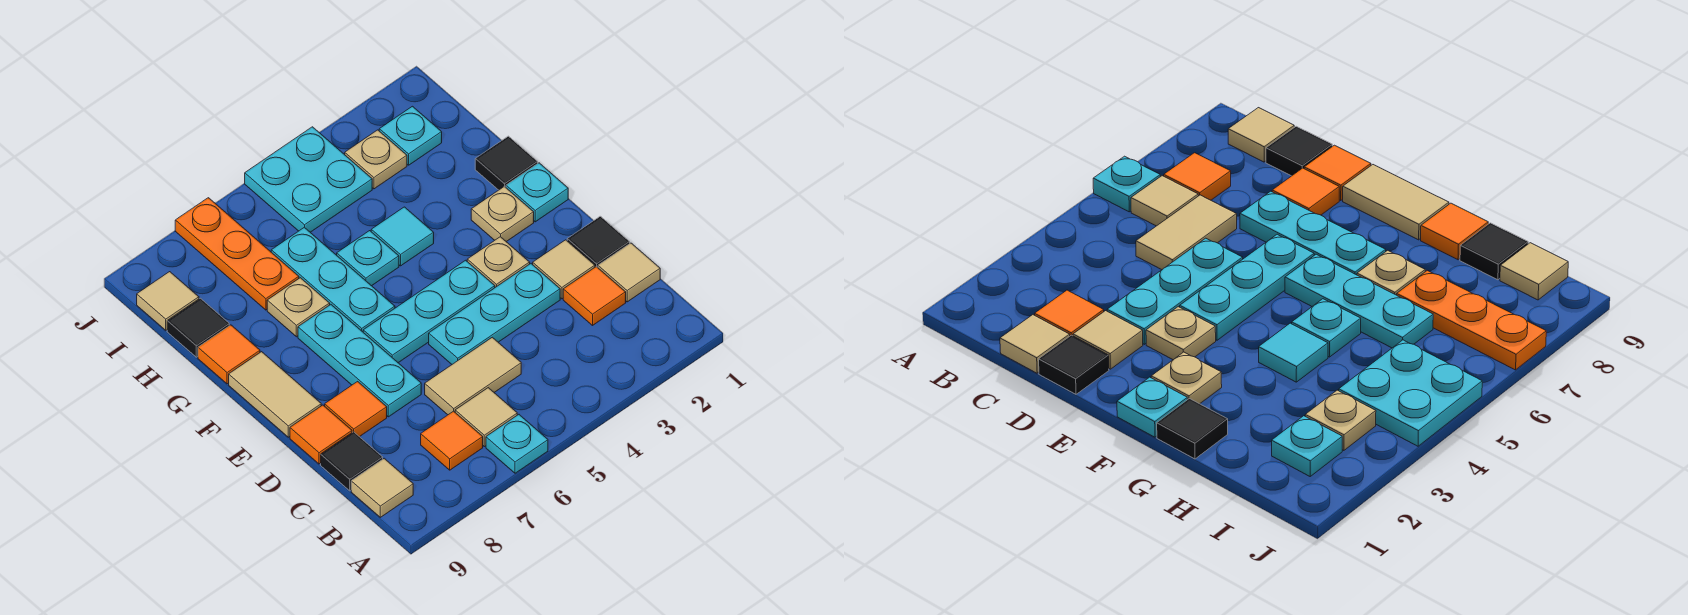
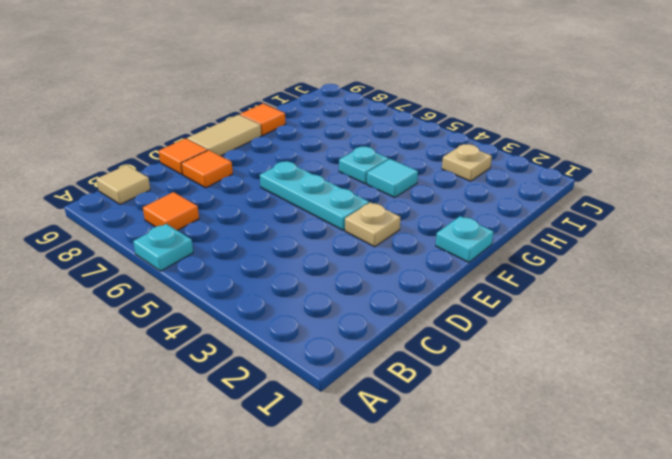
none -> tan 1x1 tile [455,388,517,447]
none -> tan 1x1 tile [598,243,660,302]
none -> orange 1x1 tile [563,267,626,325]
none -> tan 1x2 tile [425,337,521,415]

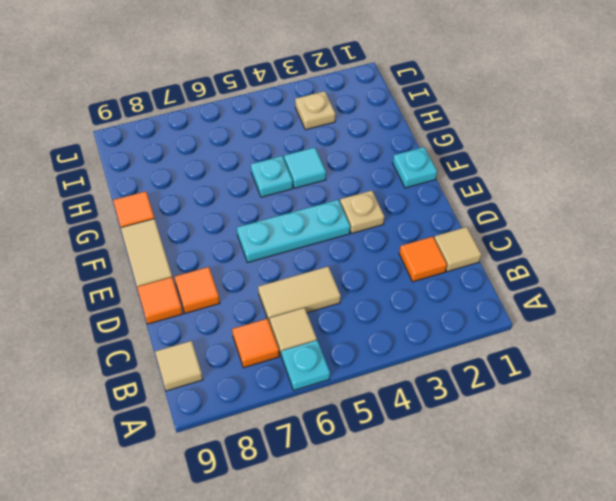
none -> black 1x1 tile [321,432,383,491]
none -> black 1x1 tile [567,216,630,267]
none -> tan 1x1 tile [533,240,595,299]
none -> cyan 1x3 plate [429,264,560,364]

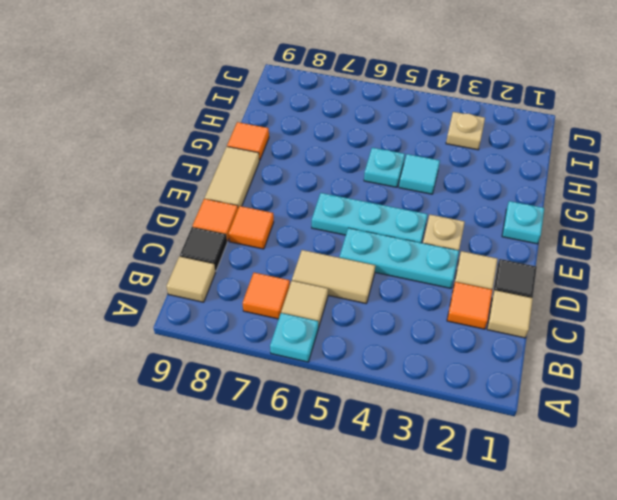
none -> cyan 1x3 plate [298,305,421,417]
none -> tan 1x1 plate [471,186,534,242]
none -> cyan 1x3 plate [271,227,395,332]
none -> black 1x1 tile [475,136,538,190]

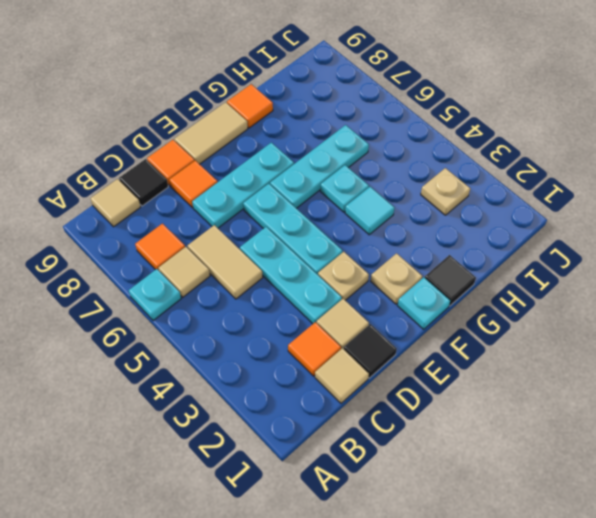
none -> tan 1x1 plate [267,278,330,337]
none -> orange 1x3 plate [175,198,299,310]
none -> black 1x1 tile [167,298,229,357]
none -> cyan 1x1 plate [379,106,442,165]

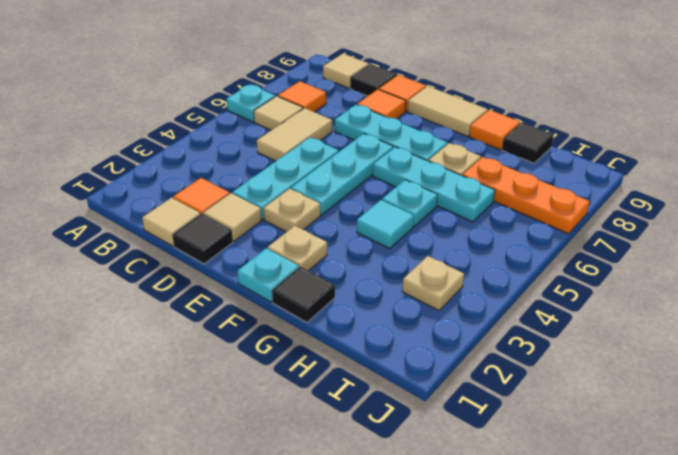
none -> cyan 1x1 plate [379,106,442,165]
none -> cyan 2x2 plate [245,127,372,232]
none -> tan 1x1 tile [137,272,199,330]

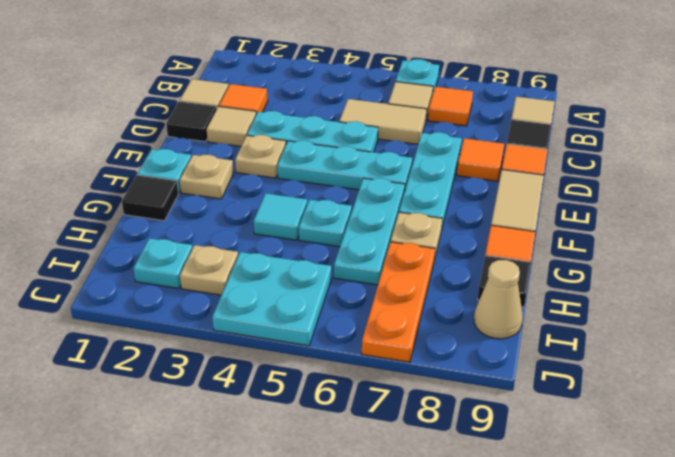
tan 1x1 cone [474,260,523,339] -> tan 1x1 tile [137,272,199,330]

